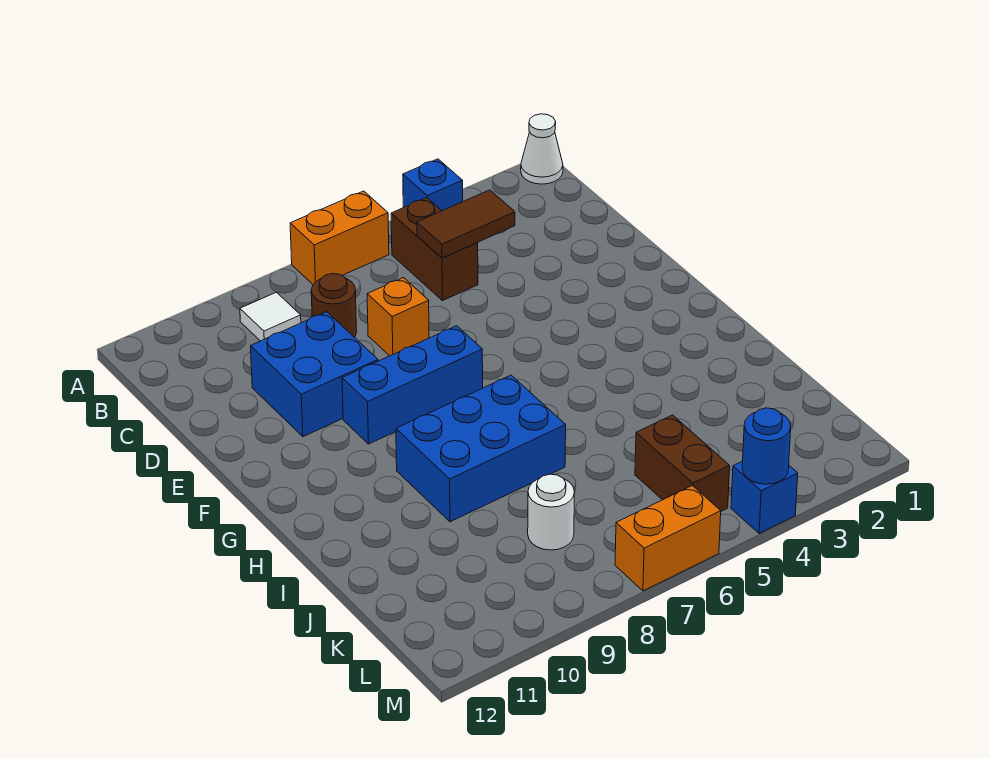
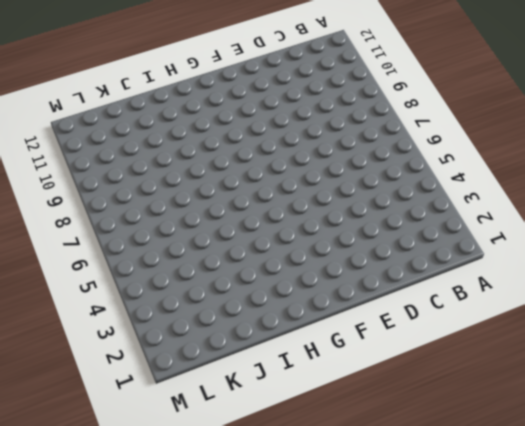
none -> white 1x1 cone [521,114,563,184]
none -> blue 1x1 brick [403,159,463,211]
none -> orange 1x2 brick [290,191,389,285]

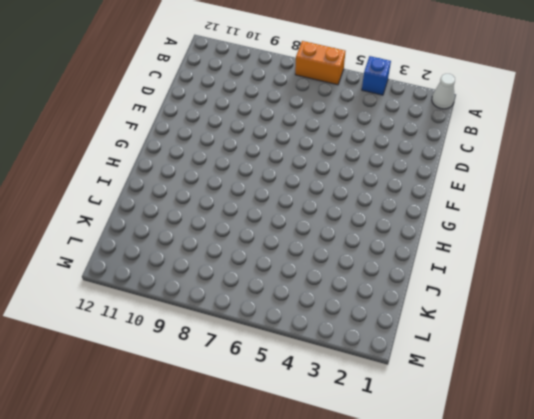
none -> brown 1x2 brick [391,198,478,301]
none -> white 1x1 tile [240,292,301,341]
none -> brown 1x1 round brick [311,274,356,337]

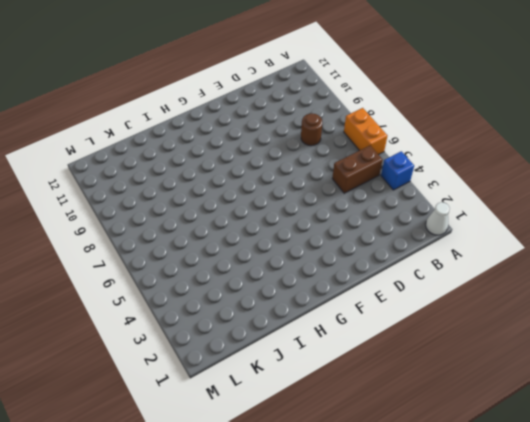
none -> white 1x1 tile [240,292,301,341]
none -> orange 1x1 brick [367,278,429,356]
none -> blue 2x2 brick [251,312,378,437]

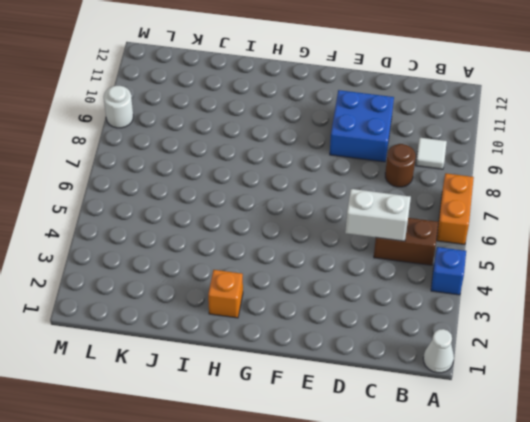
white 1x2 brick [345,189,411,241] -> brown 1x2 tile [417,190,515,258]
orange 1x1 brick [208,270,243,318] -> orange 1x1 brick moved to [367,278,429,356]
white 1x1 round brick [104,86,133,128] -> white 1x1 round brick moved to [528,474,574,550]
none -> blue 1x3 brick [342,326,483,444]
none -> blue 2x3 brick [396,375,566,522]
none -> brown 1x2 brick [635,415,730,511]

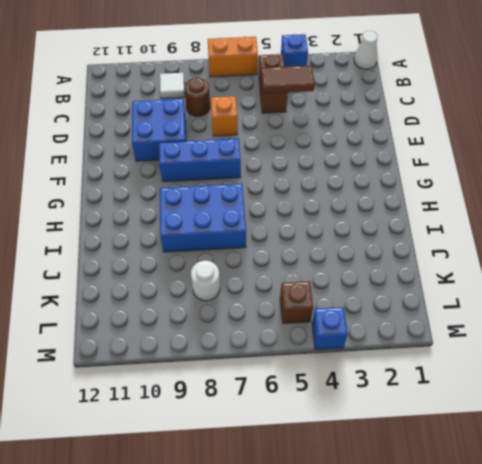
brown 1x1 brick [280,281,313,323] -> brown 1x2 brick [635,415,730,511]
none -> orange 1x2 brick [615,486,721,591]
none -> blue 1x1 round brick [742,408,791,484]

